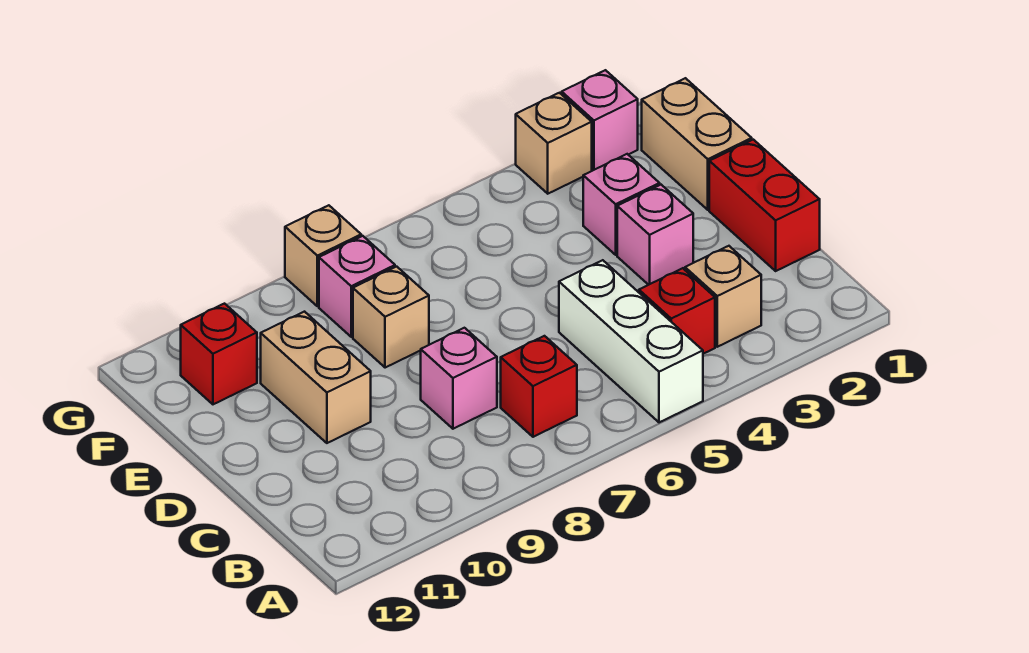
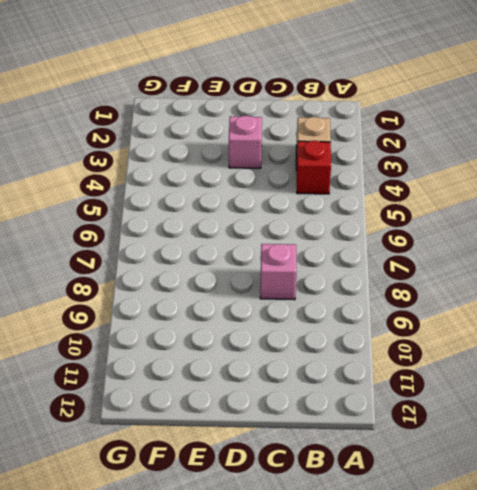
none -> white 1x3 brick [559,260,703,422]
none -> red 1x1 brick [501,336,577,437]
none -> red 1x2 brick [709,140,820,271]

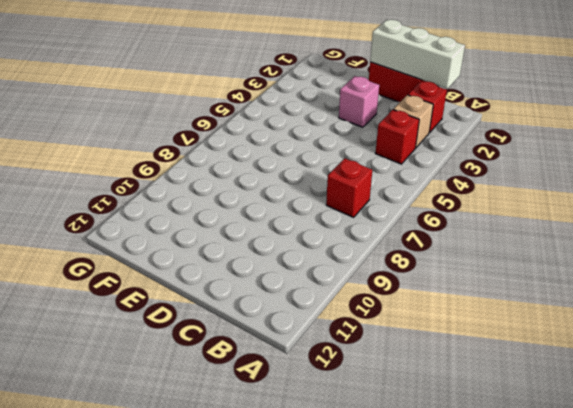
white 1x3 brick [370,20,465,89] -> white 1x3 brick moved to [559,260,703,422]
red 1x1 brick [408,81,447,132] -> red 1x1 brick moved to [181,304,257,404]
none -> pink 1x1 brick [421,328,497,429]
none -> tan 1x2 brick [261,312,371,443]
none -> tan 1x2 brick [642,78,752,210]

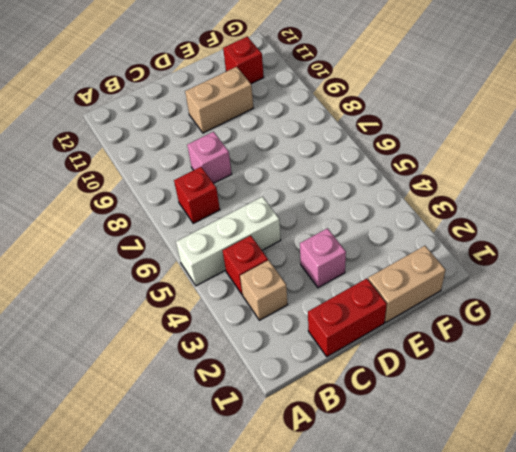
none -> pink 1x1 brick [583,154,660,255]
none -> tan 1x1 brick [353,267,429,368]
none -> pink 1x1 brick [319,236,395,337]

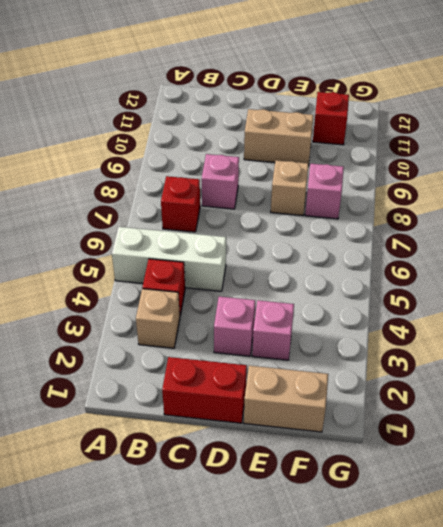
none -> pink 1x1 brick [562,70,638,170]
none -> tan 1x1 brick [516,93,592,194]
none -> tan 1x1 brick [285,205,361,306]

